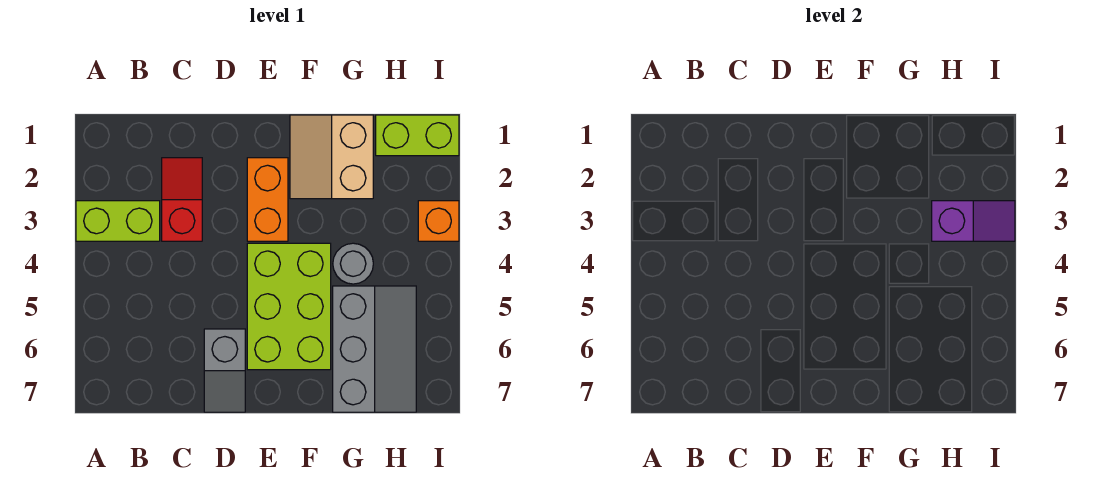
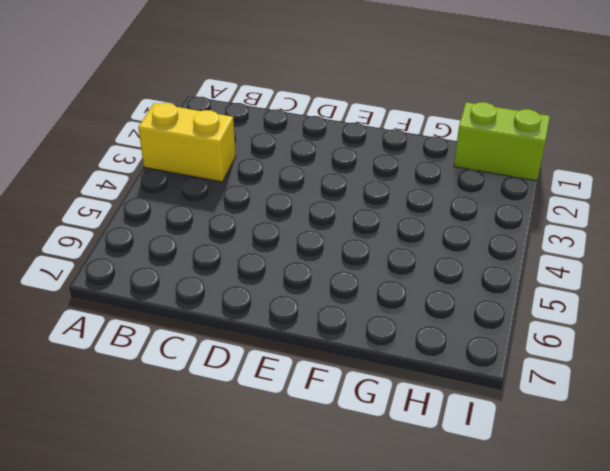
yellow 1x2 brick [138,103,236,182] -> lime 1x2 brick [76,201,160,241]
none -> red 1x2 slope [162,158,202,241]
none -> grey 1x2 slope [204,329,245,412]

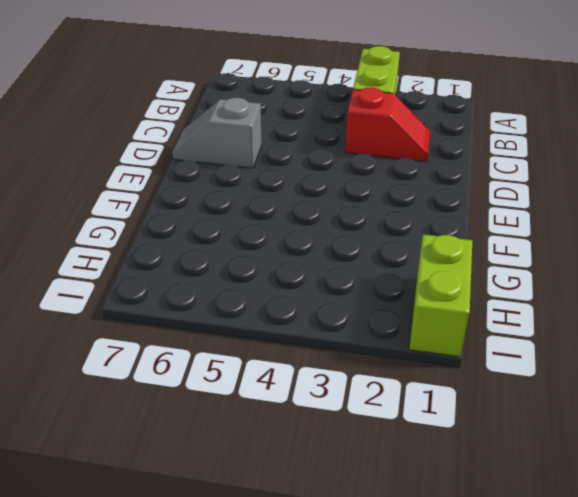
none -> orange 1x2 brick [247,158,288,241]
none -> lime 2x3 brick [247,243,331,370]

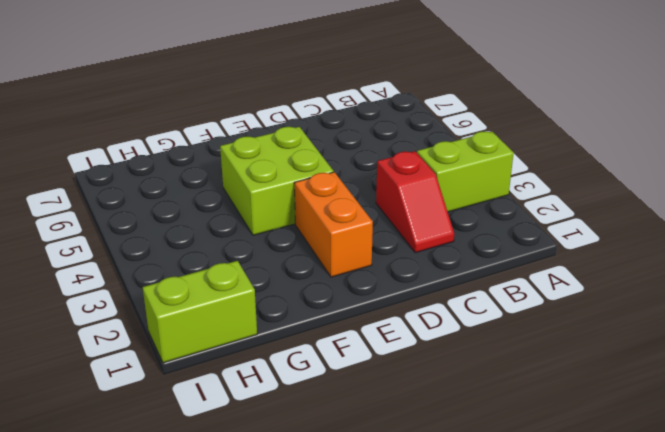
lime 2x2 brick [220,127,334,235] -> lime 2x3 brick [247,243,331,370]
none -> grey 1x2 slope [204,329,245,412]
none -> tan 2x2 slope [290,115,373,199]

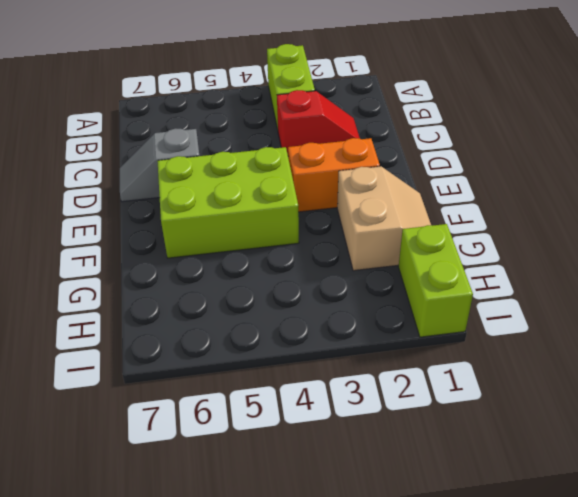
tan 2x2 slope [337,166,431,271] -> tan 2x2 slope turned to [290,115,373,199]
none -> grey 1x1 round brick [333,243,373,284]
none -> grey 2x3 slope [333,286,416,412]

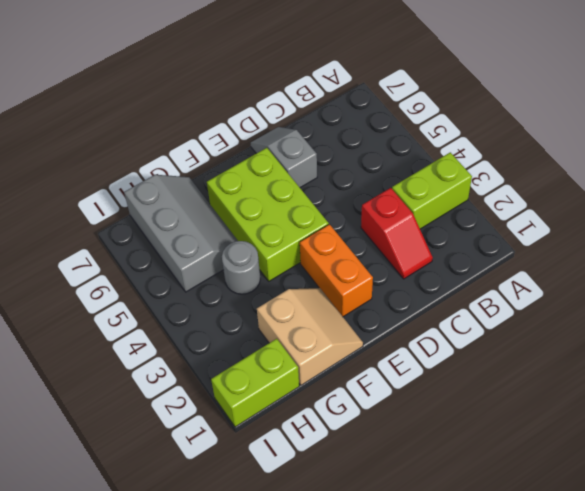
grey 2x3 slope [124,175,238,292] -> grey 2x3 slope turned to [333,286,416,412]
none -> orange 1x1 brick [418,201,459,241]
none -> purple 1x2 slope [932,201,1015,241]

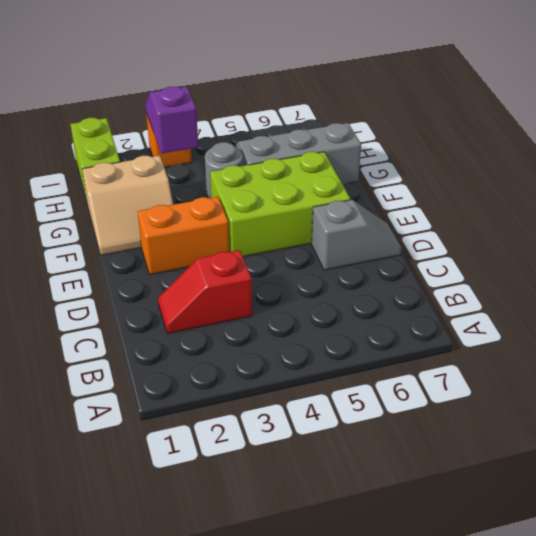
none -> lime 1x2 brick [76,201,160,241]

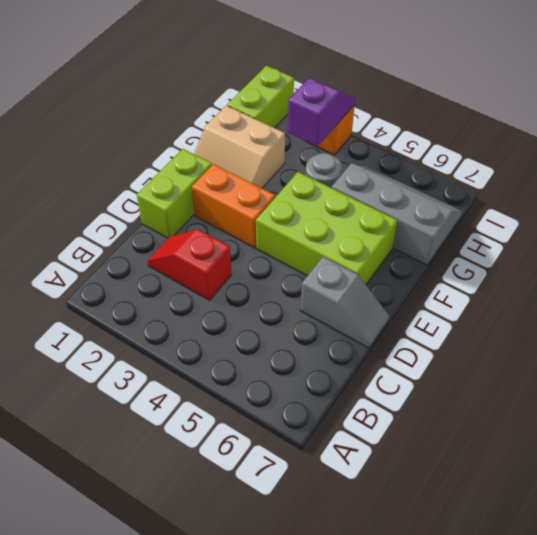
lime 1x2 brick [137,149,212,238] -> lime 1x2 brick moved to [76,201,160,241]

